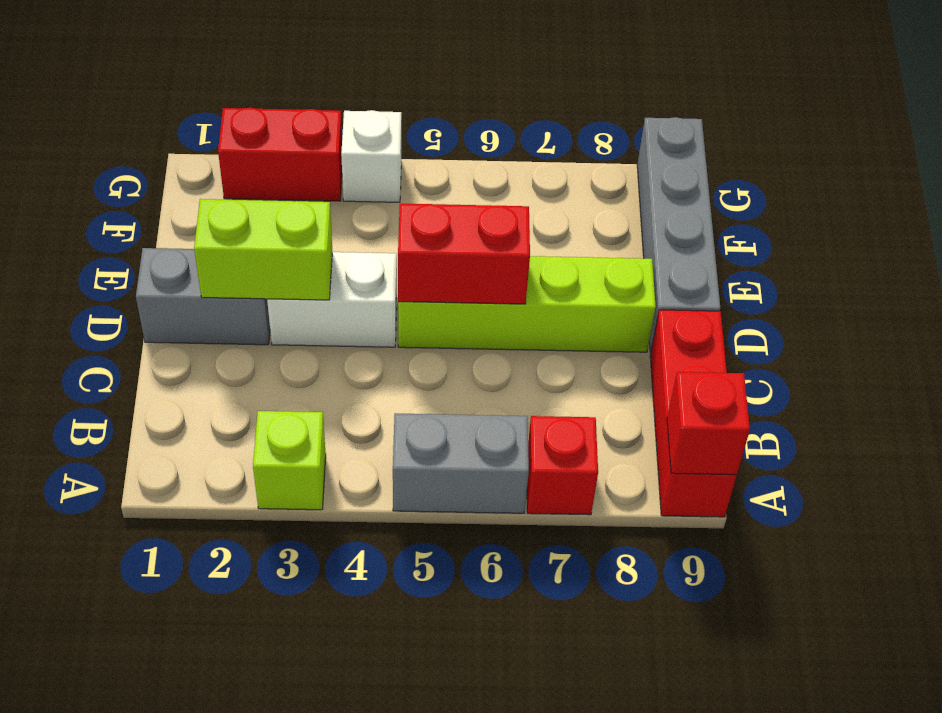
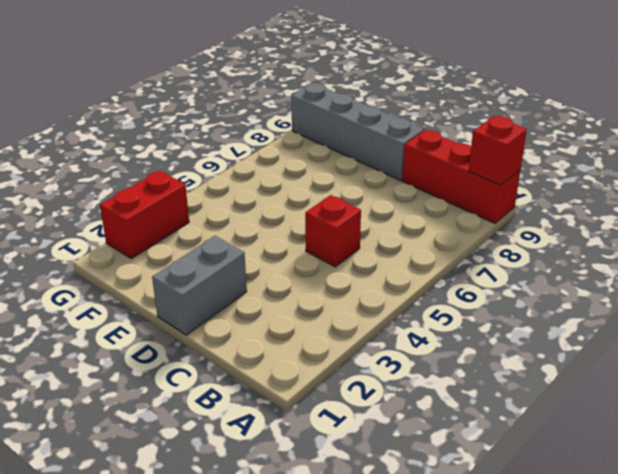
red 1x1 brick [305,195,361,267] -> red 1x1 brick moved to [527,416,598,515]
none -> lime 1x1 brick [253,411,326,510]
none -> grey 1x2 brick [393,413,529,513]
none -> white 1x2 brick [267,252,397,347]

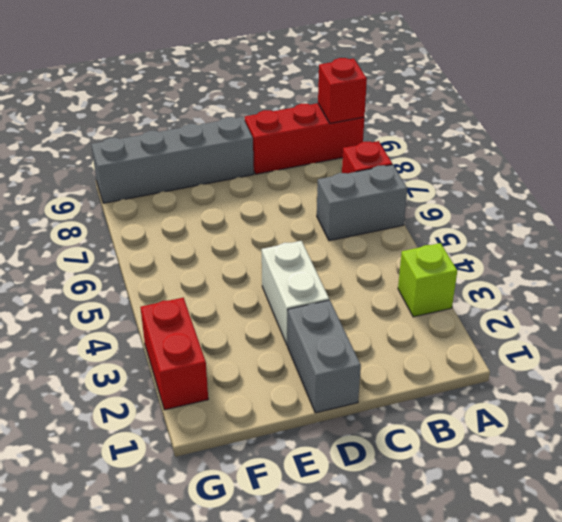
grey 1x2 brick [317,165,407,241] -> grey 1x2 brick turned to [393,413,529,513]
none -> lime 1x4 brick [398,256,656,352]
none -> white 1x1 brick [341,110,401,202]
none -> lime 1x2 brick [194,199,332,300]

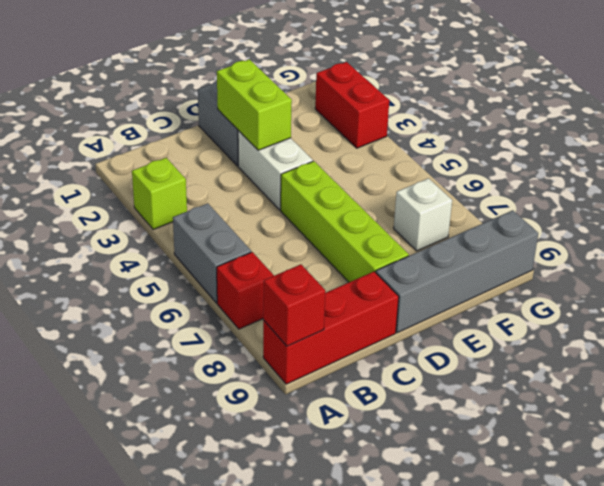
white 1x1 brick [394,178,452,251] -> white 1x1 brick moved to [341,110,401,202]
none -> red 1x2 brick [398,204,530,304]

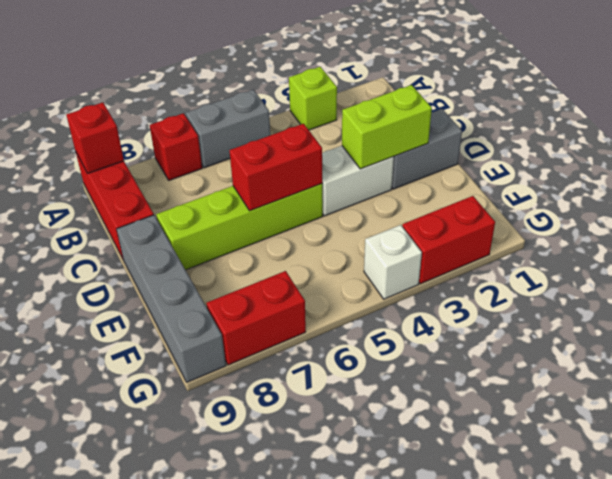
red 1x2 brick [206,271,306,365] -> none

